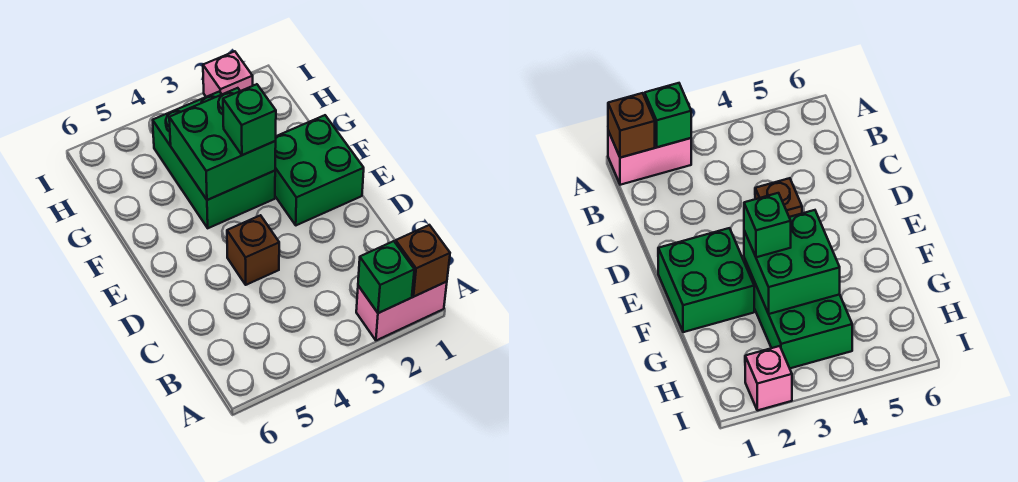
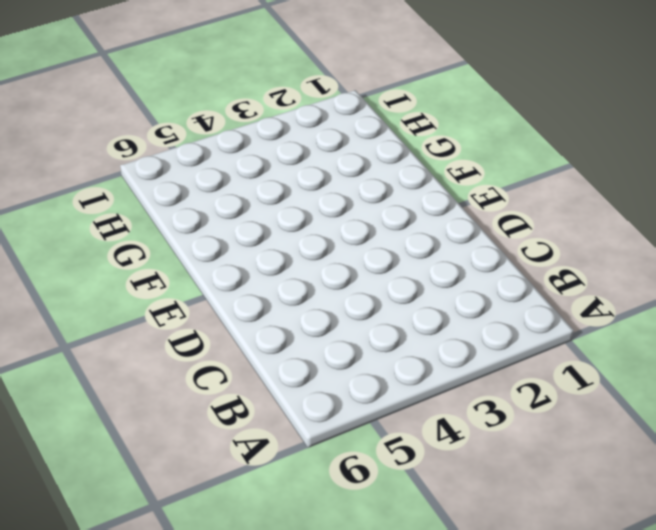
none -> pink 1x2 brick [356,282,447,340]
none -> brown 1x1 brick [227,215,279,285]

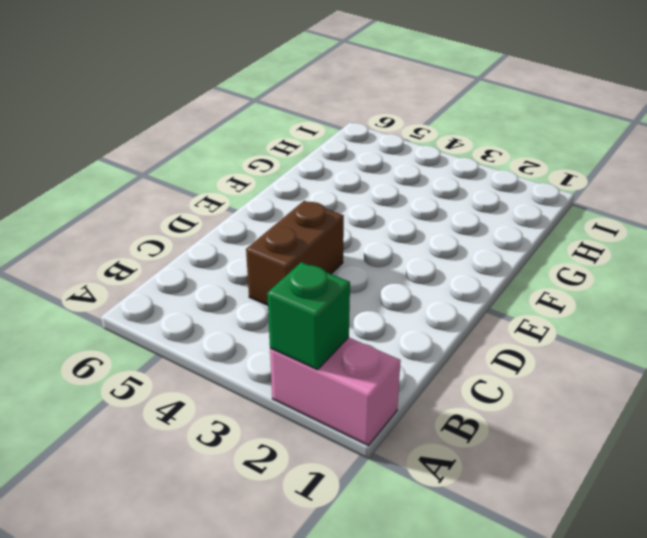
brown 1x2 brick [246,201,344,305] -> brown 1x1 brick [227,215,279,285]
none -> green 2x2 brick [275,115,364,225]
none -> green 2x3 brick [153,91,275,228]

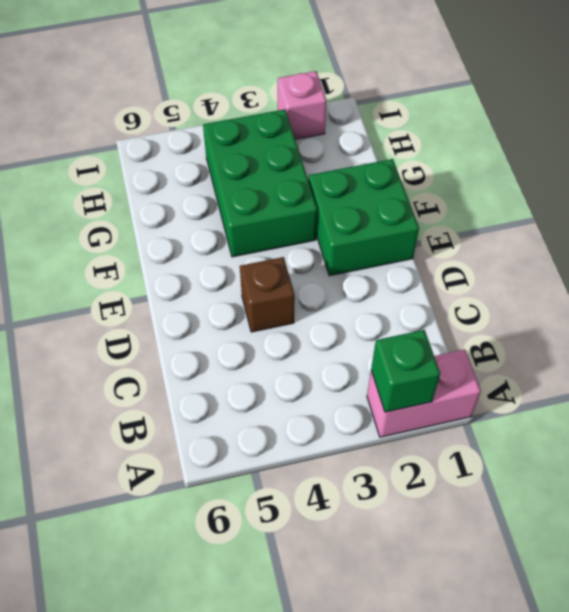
none -> brown 1x1 brick [396,225,450,296]
none -> green 2x2 brick [169,88,276,200]

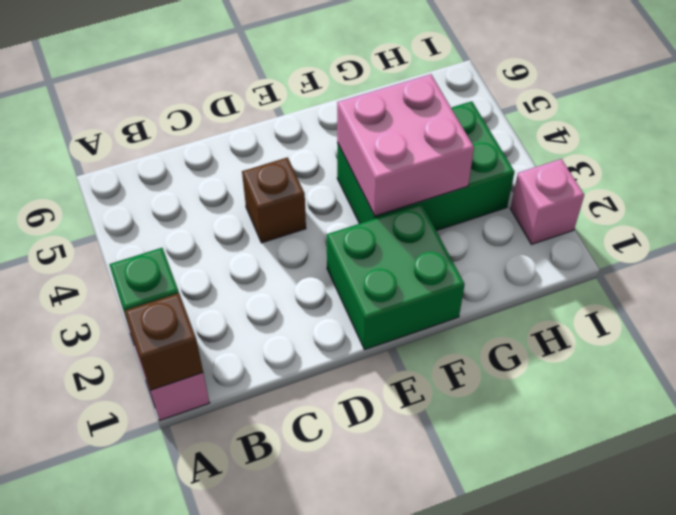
pink 2x2 brick [337,74,474,216] -> green 2x2 brick [169,88,276,200]
none -> green 1x1 brick [223,84,276,155]

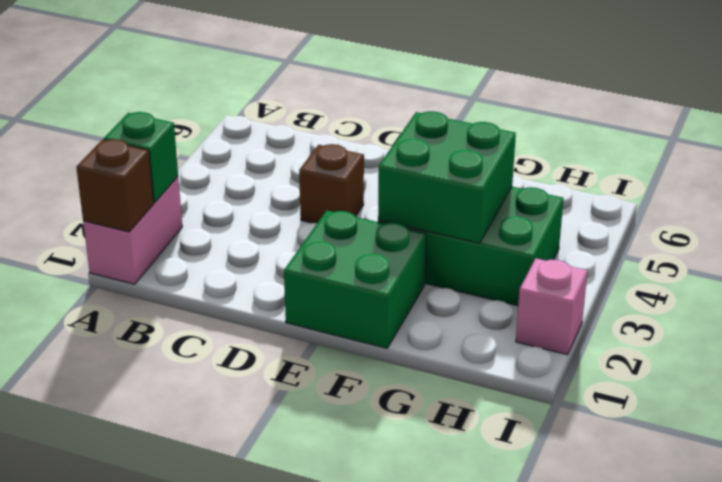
none -> green 1x1 brick [223,84,276,155]

